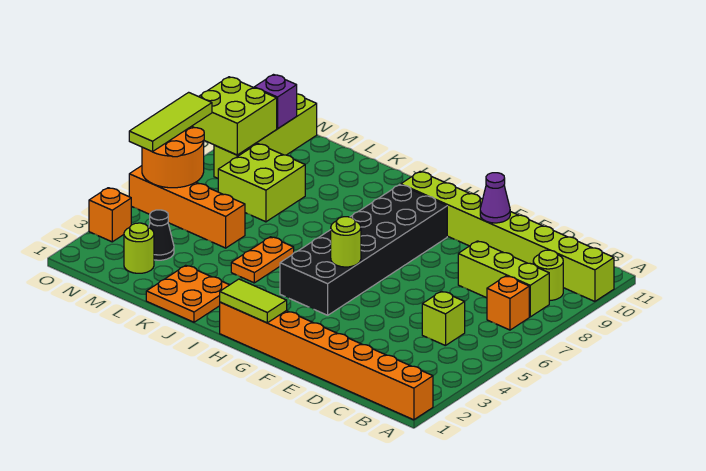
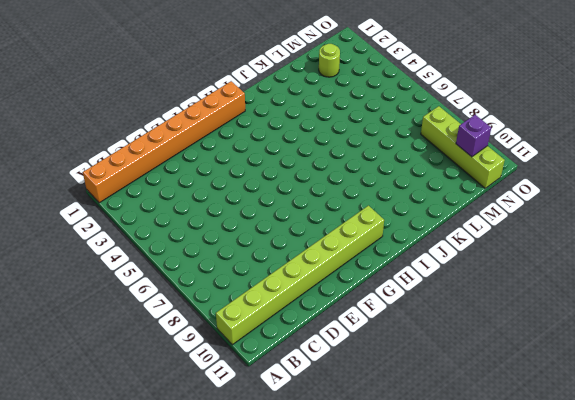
none -> orange 1x1 brick [487,276,529,330]
none -> lime 1x3 brick [458,241,549,317]
none -> lime 1x1 round brick [533,250,563,301]

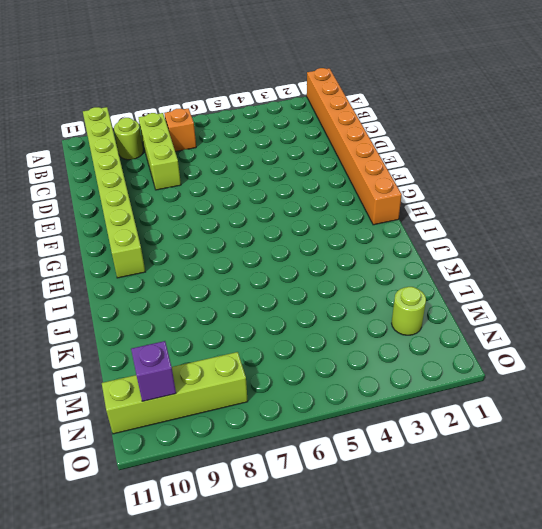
none -> lime 1x1 brick [422,291,465,346]
none -> black 2x6 brick [280,185,447,315]
none -> orange 2x2 plate [146,265,229,322]

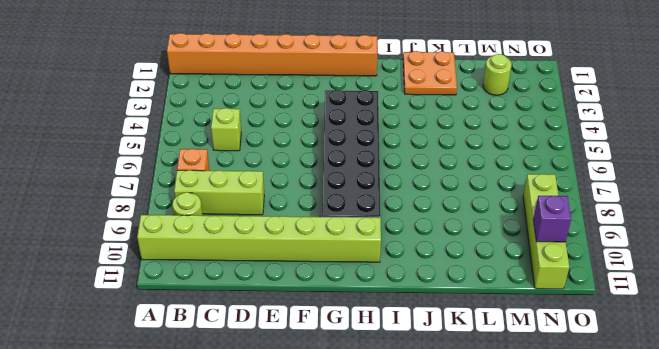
none -> orange 1x2 plate [231,237,294,283]
none -> orange 1x4 brick [129,166,245,248]
none -> lime 2x2 brick [218,144,305,222]

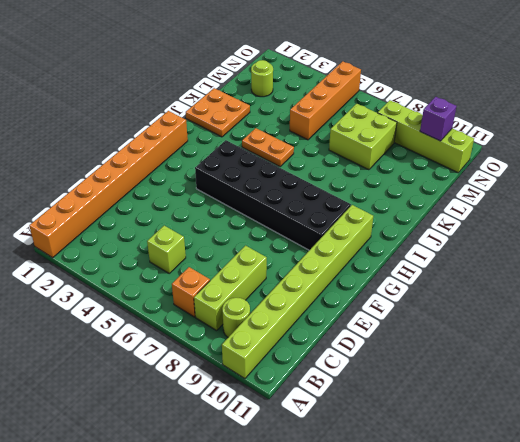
none -> black 1x1 cone [149,210,174,260]
none -> orange 1x1 brick [89,188,131,242]
none -> purple 1x1 cone [480,173,510,223]

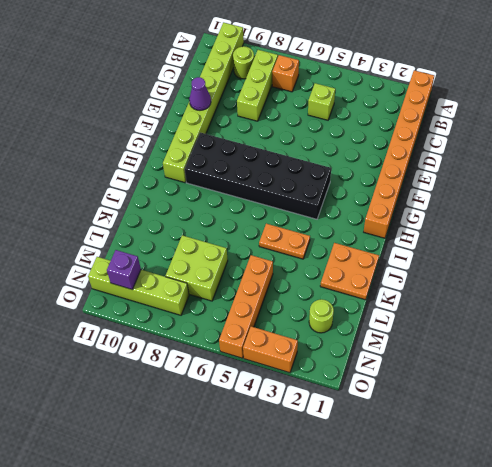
orange 1x2 brick [243,326,298,373] -> orange 1x1 brick [89,188,131,242]
none -> black 1x1 cone [149,210,174,260]
none -> lime 1x2 tile [220,279,287,323]
none -> lime 1x1 round brick [331,217,361,267]

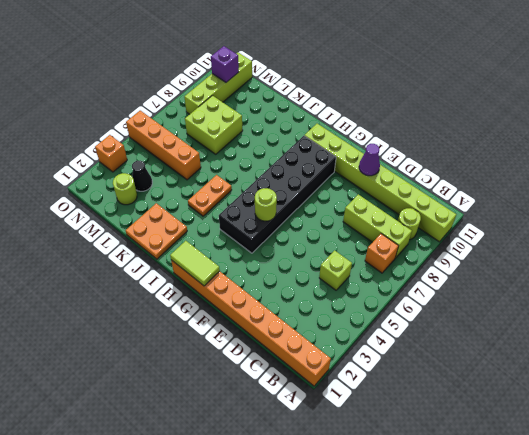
none -> orange 2x2 round brick [142,126,204,188]
none -> lime 2x2 brick [192,77,277,155]
none -> lime 1x3 tile [129,92,212,152]

